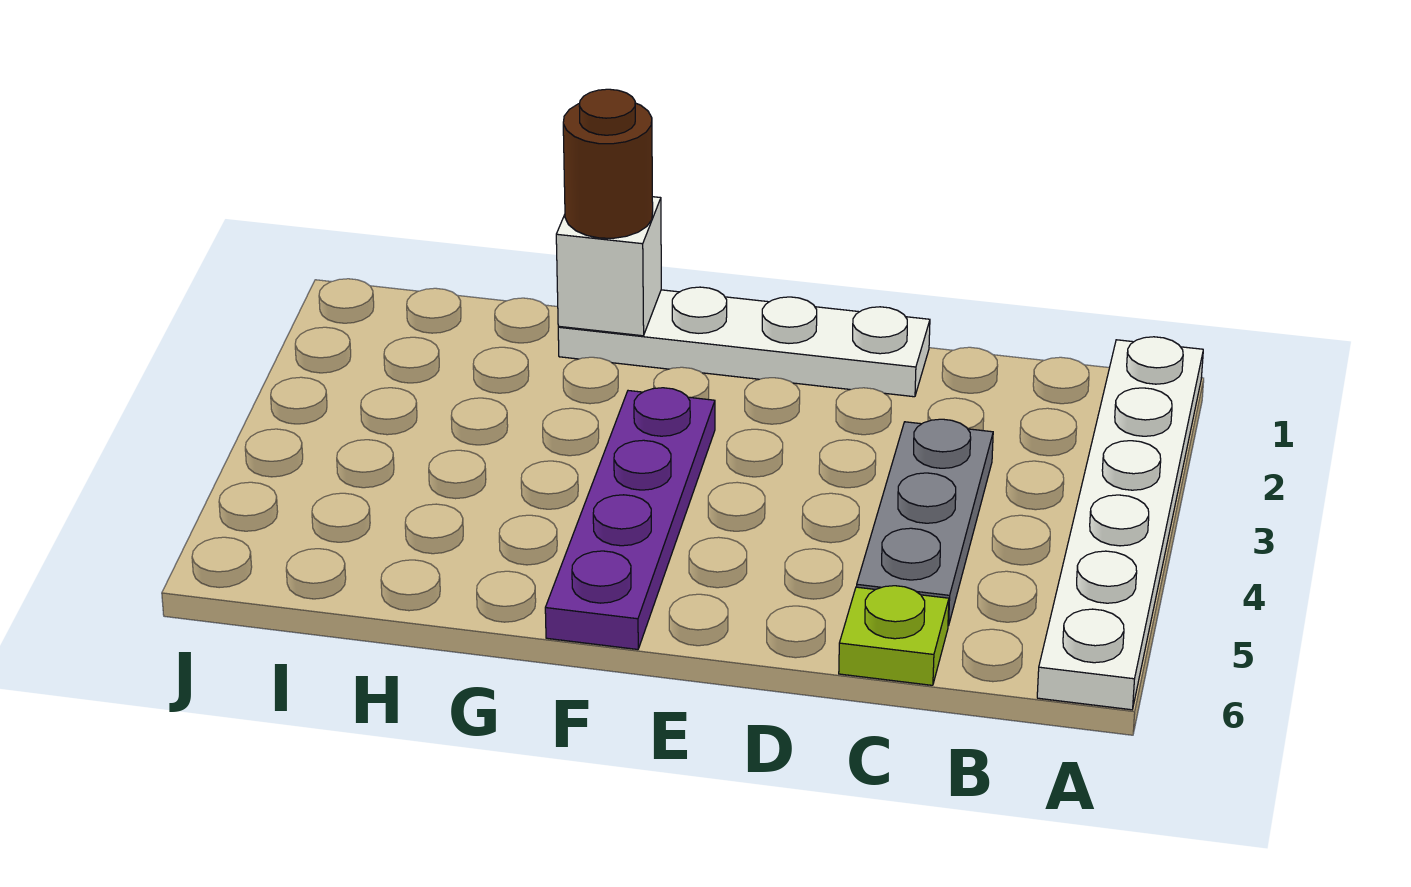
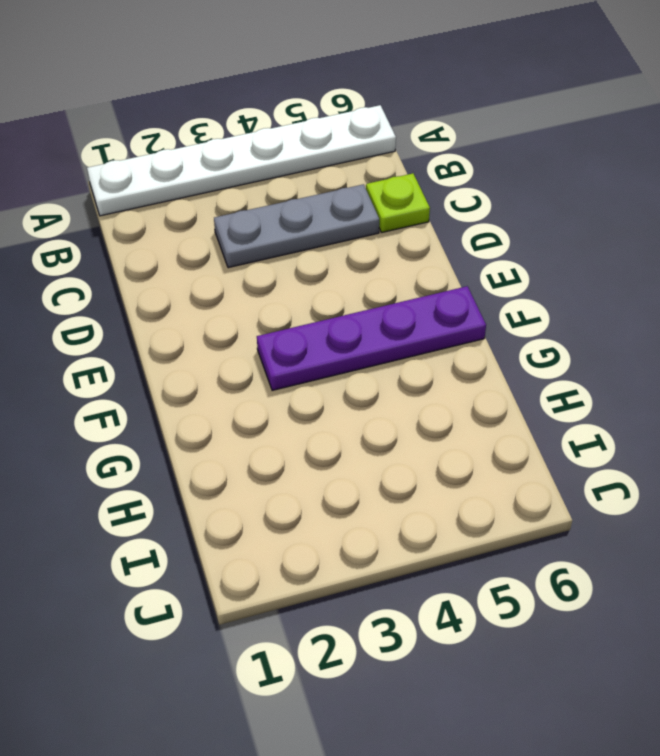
none -> white 1x4 plate [558,287,930,397]
none -> white 1x1 brick [556,197,661,336]

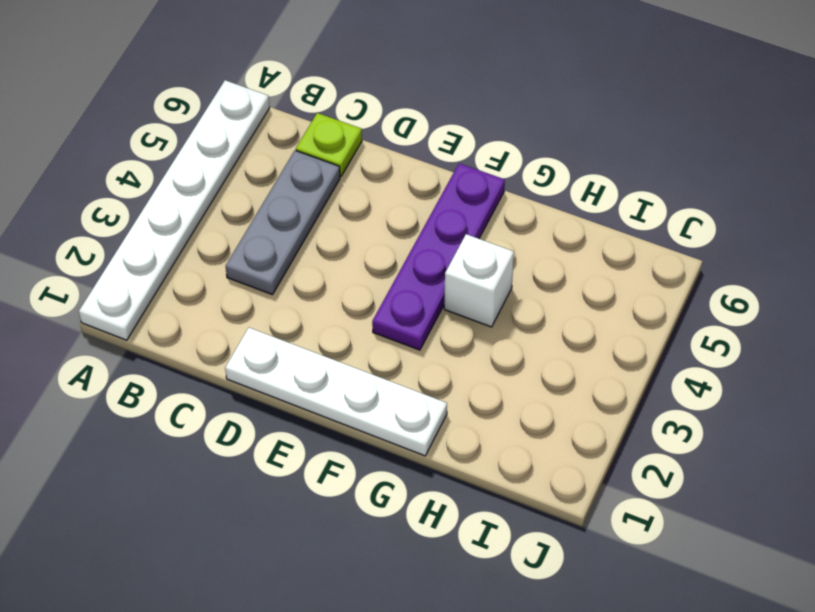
white 1x1 brick [444,234,514,327] -> white 1x1 brick moved to [556,197,661,336]
none -> brown 1x1 round brick [563,89,653,238]

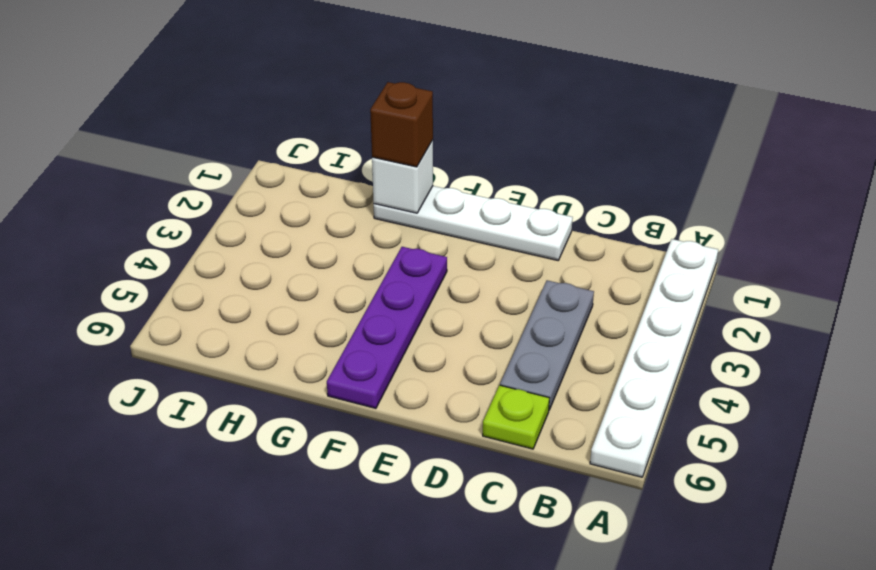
brown 1x1 brick [370,82,433,167] -> brown 1x1 round brick [563,89,653,238]

